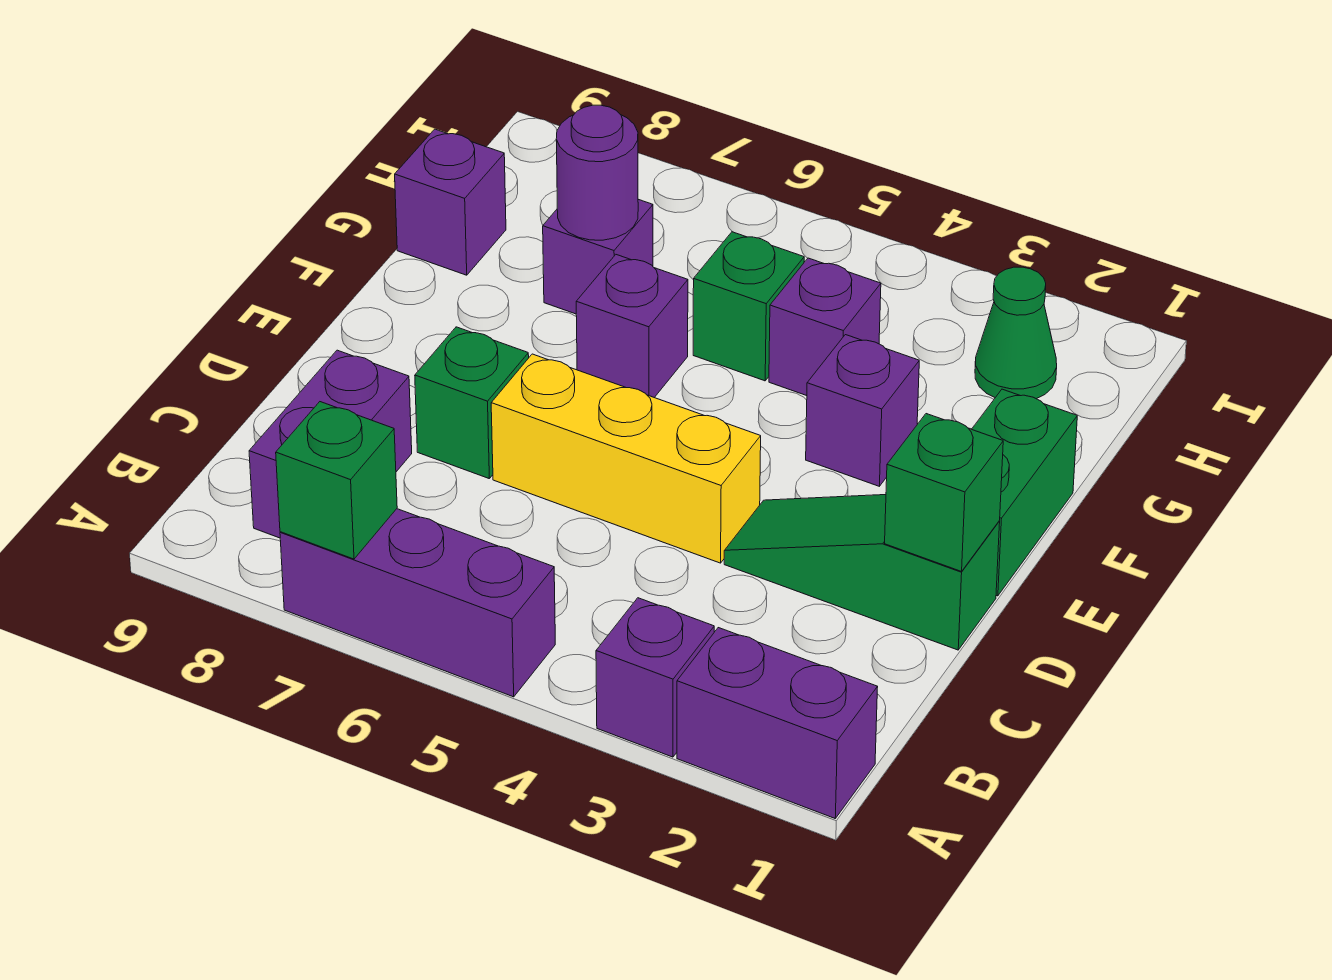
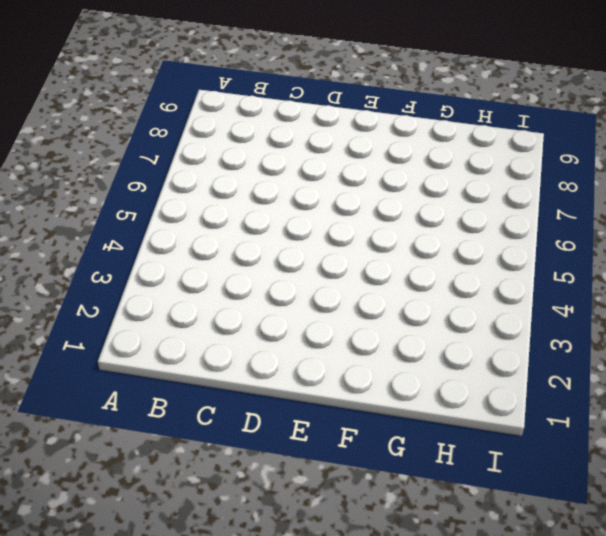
none -> purple 1x2 brick [677,628,878,818]
none -> purple 1x1 brick [596,598,714,757]
none -> purple 1x3 brick [280,509,555,697]

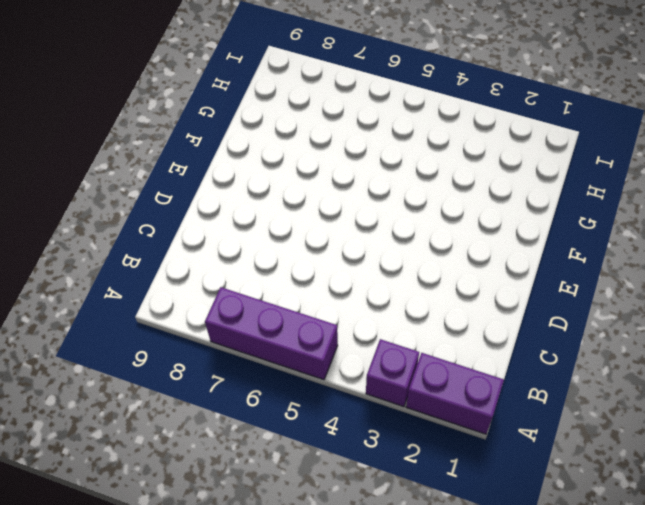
none -> purple 1x2 brick [249,350,412,538]
none -> green 1x3 slope [724,495,1000,650]
none -> yellow 1x3 brick [491,354,761,563]

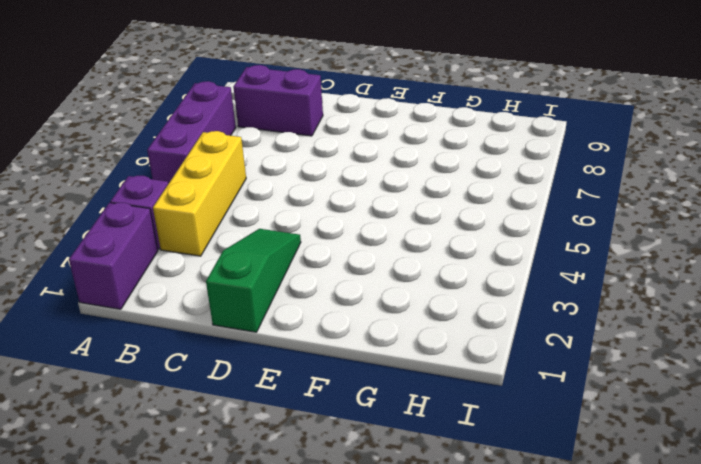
yellow 1x3 brick [153,131,246,256] -> yellow 1x3 brick moved to [491,354,761,563]
none -> green 1x1 brick [415,327,529,478]
none -> green 1x2 brick [972,389,1077,596]
none -> purple 1x1 brick [806,335,919,486]

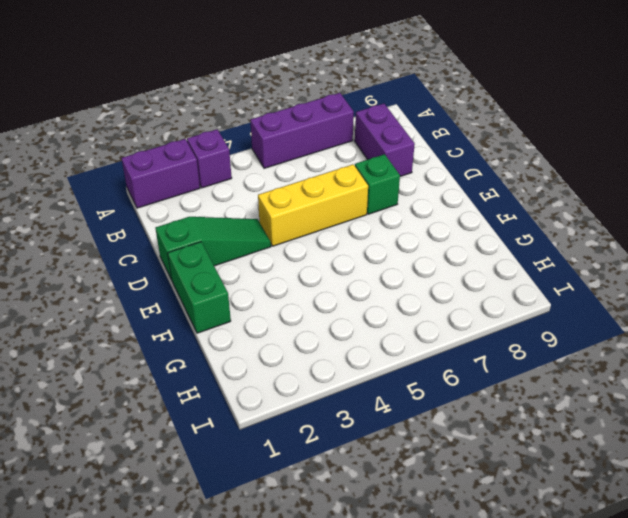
none -> purple 1x1 brick [806,335,919,486]
none -> purple 1x1 brick [576,255,688,397]
none -> purple 1x1 brick [769,258,881,396]

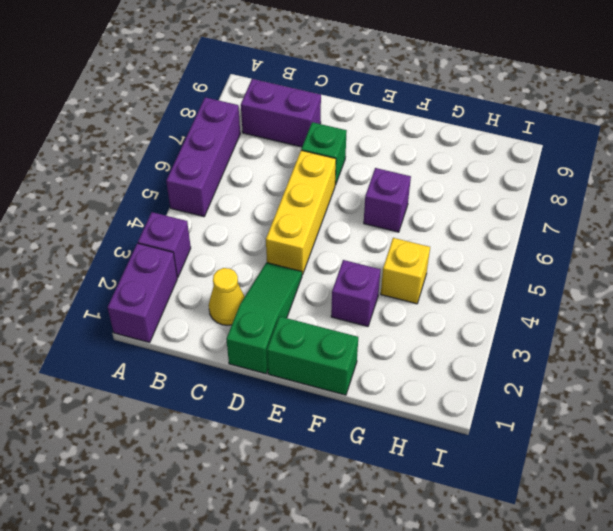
yellow 1x1 cone [209,268,245,325] -> none
yellow 1x1 brick [381,238,430,304] -> purple 1x1 brick [769,258,881,396]
none -> green 1x1 brick [693,232,804,381]
none -> purple 1x1 brick [543,199,653,314]
none -> purple 1x1 brick [395,129,506,275]

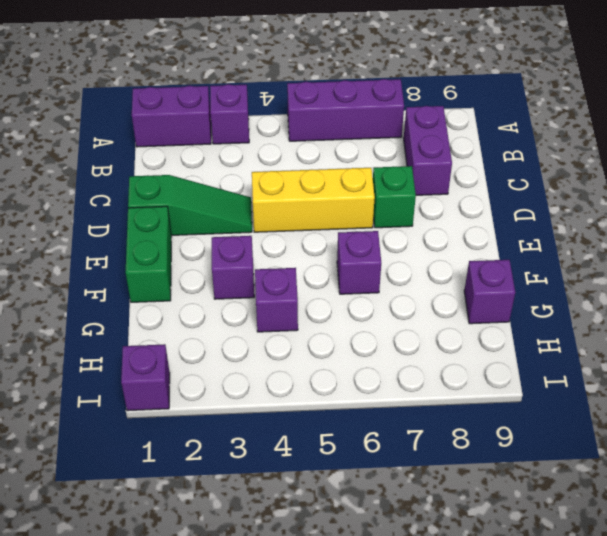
purple 1x1 brick [121,344,170,411] -> purple 1x1 brick moved to [543,199,653,314]
none -> green 1x1 brick [693,232,804,381]
none -> green 1x1 cone [975,267,1057,399]
none -> green 1x1 brick [276,402,397,559]

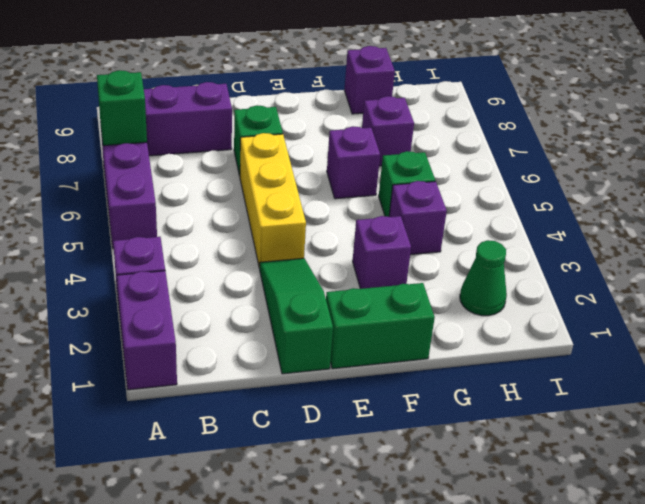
none -> green 1x1 brick [885,414,1003,571]
none -> purple 1x1 round brick [556,105,638,240]

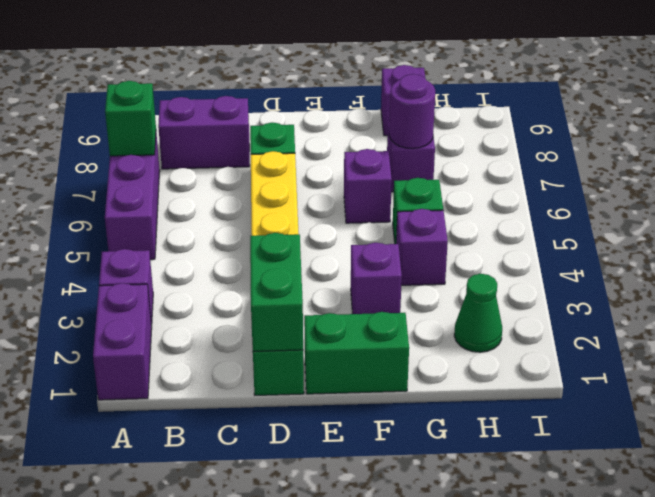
green 1x2 brick [250,233,303,351] -> green 1x1 brick [885,414,1003,571]

